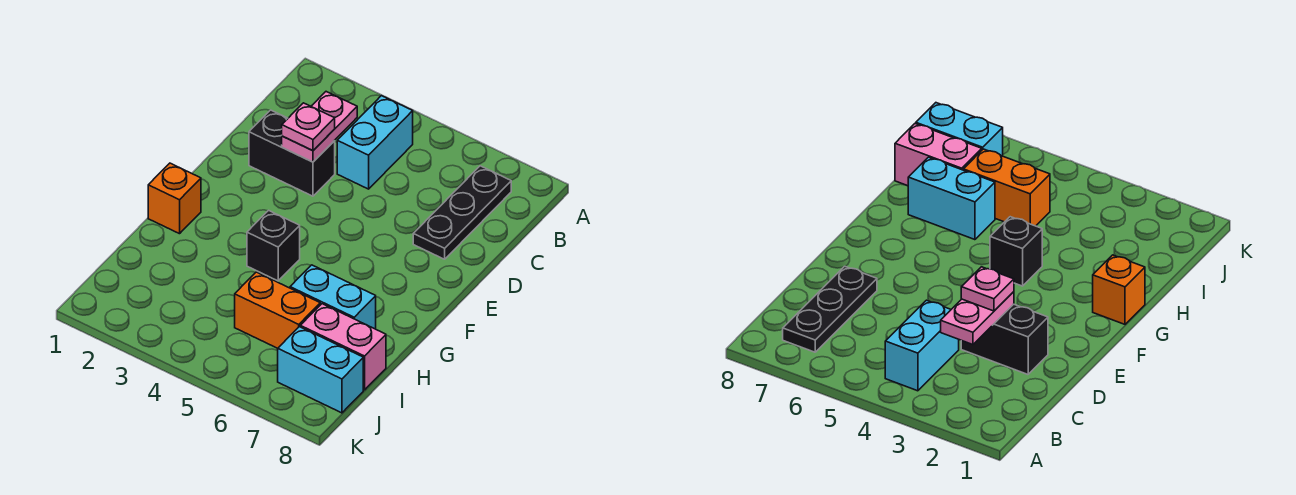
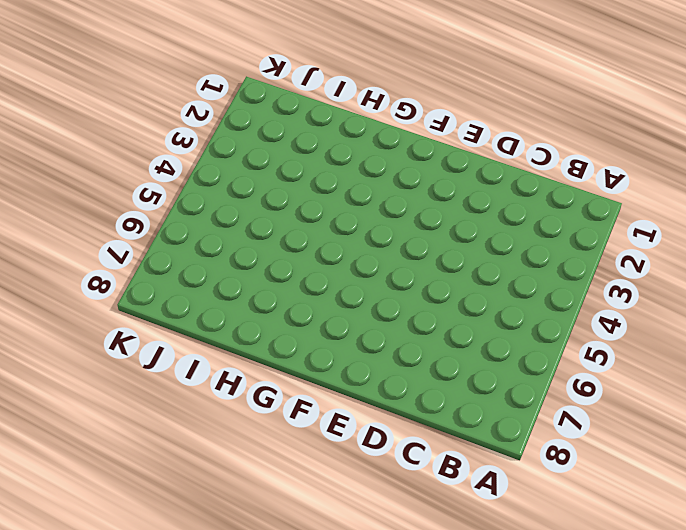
none -> cyan 1x2 brick [337,96,413,189]
none -> black 1x3 plate [413,166,511,259]

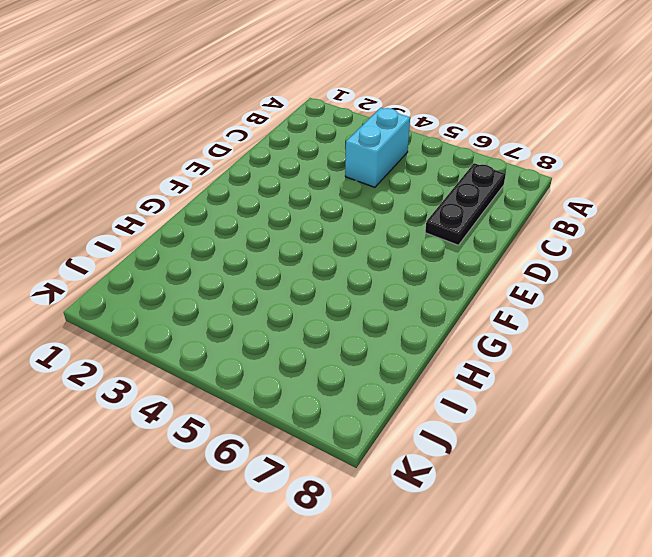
none -> black 1x2 brick [249,110,335,196]
none -> orange 1x1 brick [148,163,201,234]

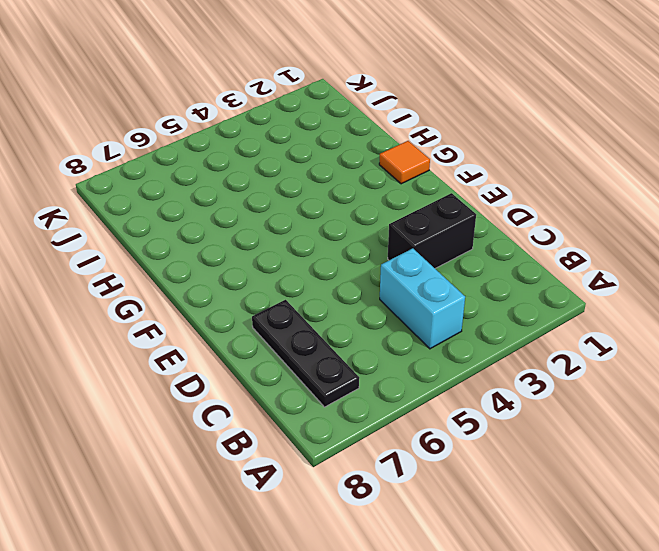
orange 1x1 tile [379,141,430,184] -> orange 1x1 brick [148,163,201,234]
none -> black 1x1 brick [247,210,300,281]
none -> cyan 1x2 brick [290,265,376,329]

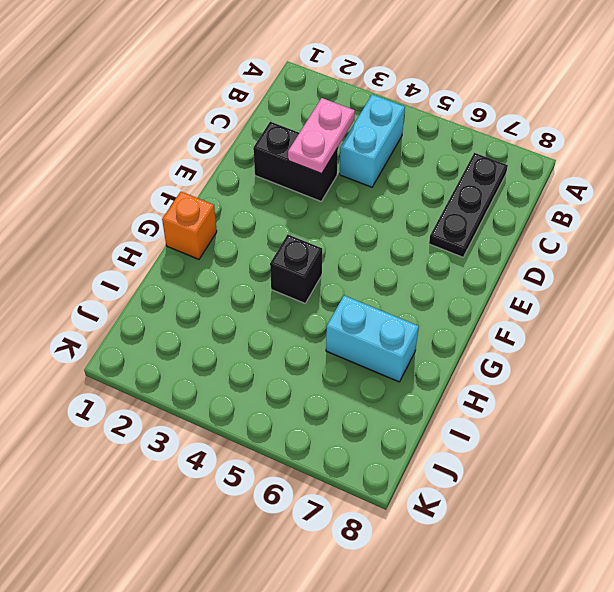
none -> orange 1x2 brick [235,272,320,348]
none -> pink 1x2 brick [300,304,386,390]

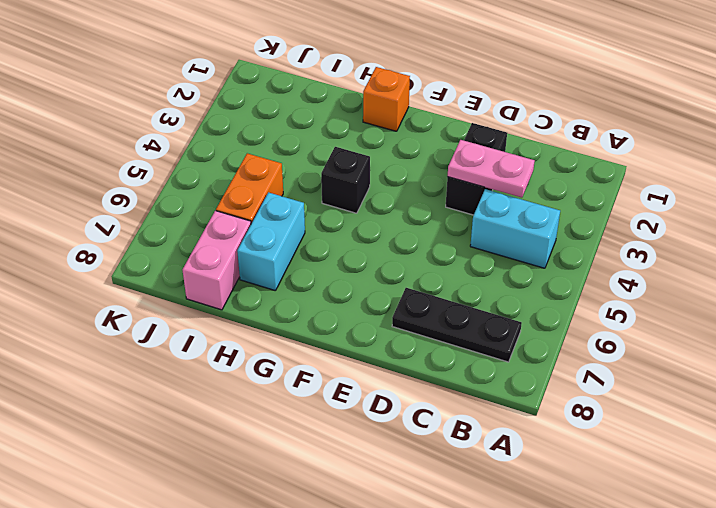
none -> cyan 1x2 brick [278,327,363,413]
none -> pink 1x1 plate [282,103,335,151]

